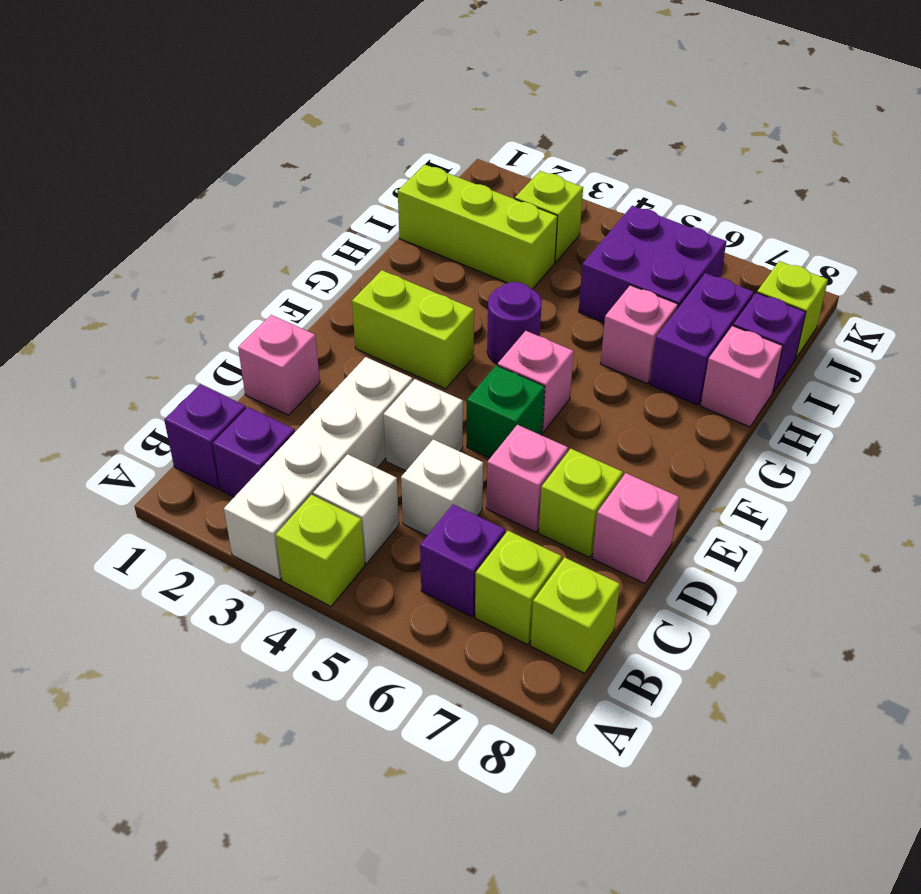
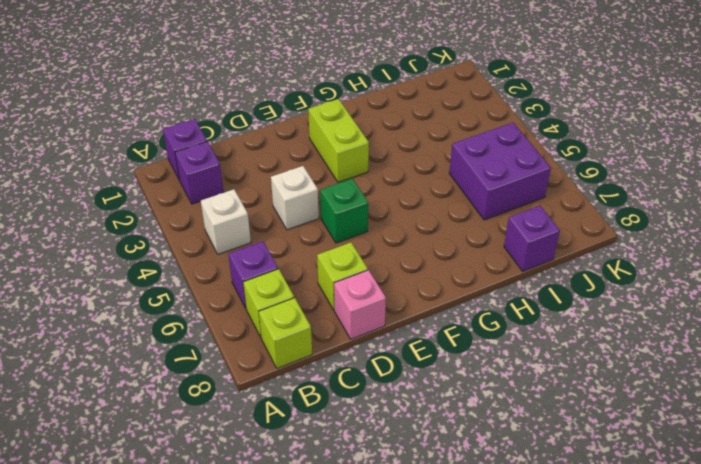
none -> white 1x4 brick [224,357,412,580]
none -> lime 1x1 brick [276,495,365,606]
none -> white 1x1 brick [401,439,483,536]

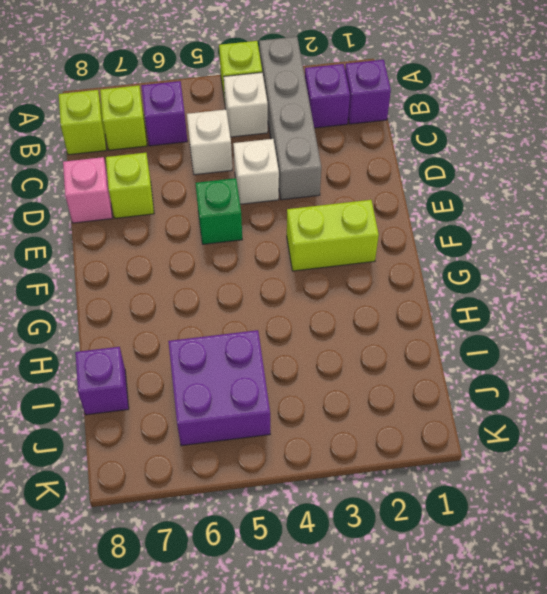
grey 1x4 brick [259,37,321,200] -> white 1x4 brick [224,357,412,580]
none -> pink 1x1 brick [238,315,320,415]
none -> pink 1x1 brick [486,425,568,532]
none -> pink 1x1 brick [498,331,574,432]

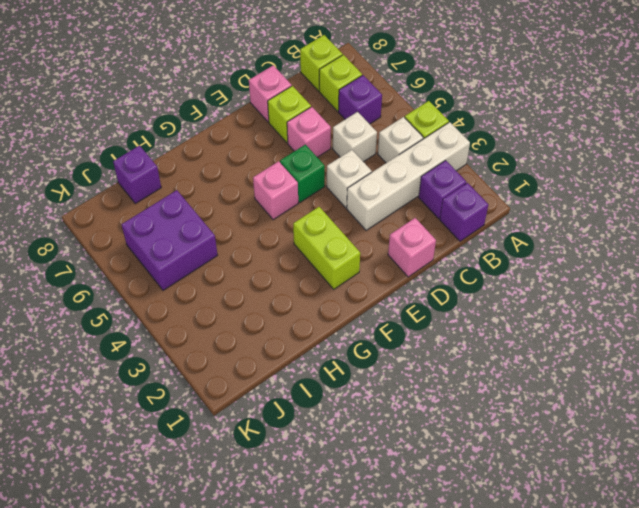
none -> purple 1x1 round brick [487,282,542,365]
none -> pink 1x1 brick [601,285,678,384]
none -> purple 1x2 brick [650,273,754,405]

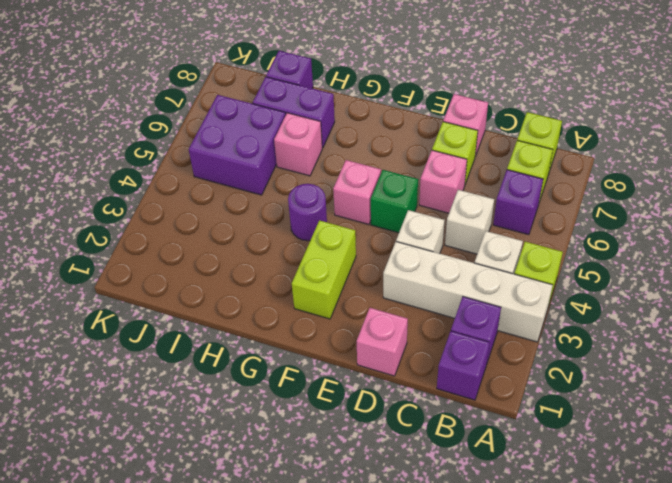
none -> pink 1x1 brick [701,326,783,427]
none -> lime 1x3 brick [398,164,558,289]
none -> lime 1x1 brick [515,171,583,262]

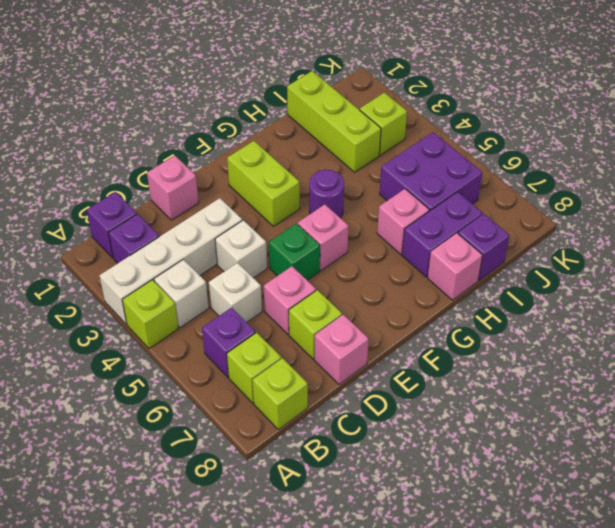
none -> lime 1x1 brick [757,261,828,358]

